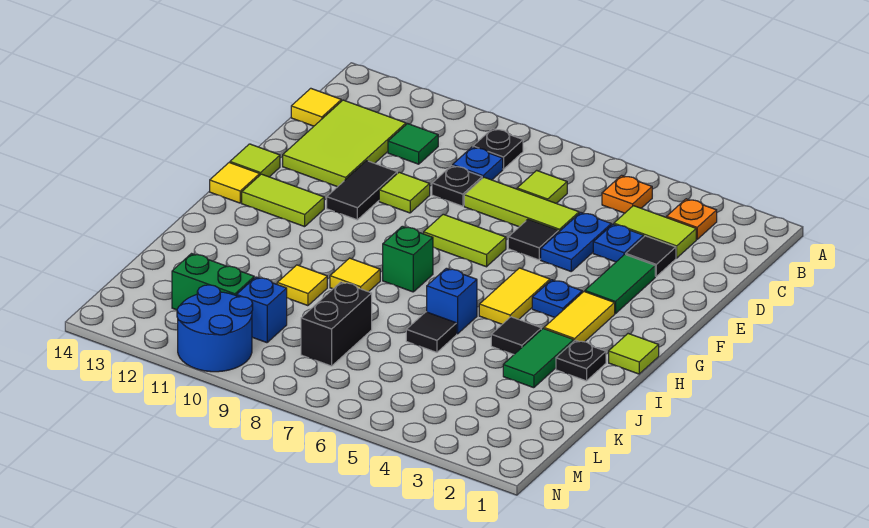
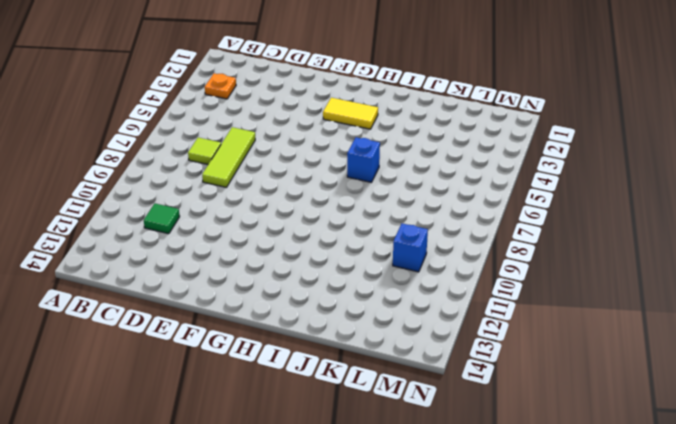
none -> orange 1x1 plate [602,175,652,213]
none -> black 1x1 plate [473,129,523,169]
none -> lime 1x2 tile [614,206,696,258]
none -> blue 1x1 plate [453,147,503,180]

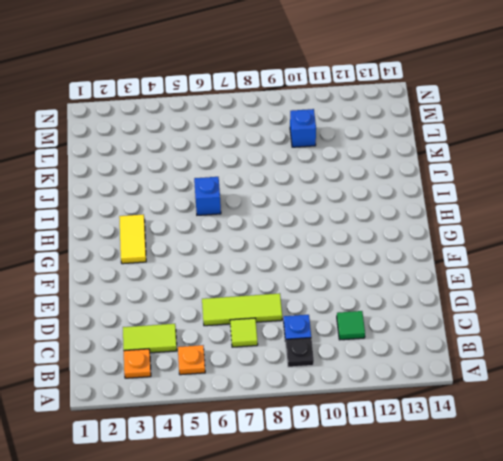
none -> lime 2x3 tile [283,100,406,187]
none -> yellow 1x1 tile [291,88,341,126]
none -> black 1x1 tile [626,236,676,276]
none -> blue 1x1 plate [593,224,644,262]

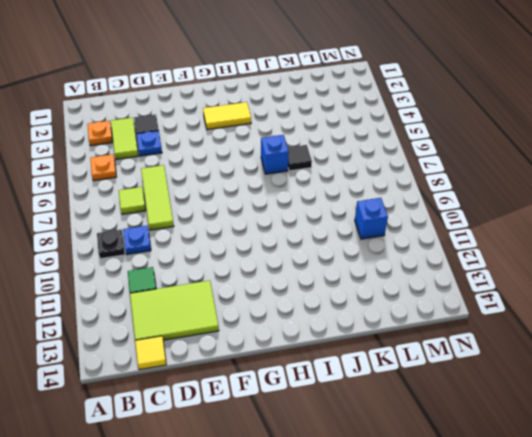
none -> blue 1x2 plate [541,212,611,271]
none -> black 1x1 plate [432,166,482,206]
none -> green 1x2 tile [585,254,655,314]
none -> black 1x1 tile [508,219,559,260]

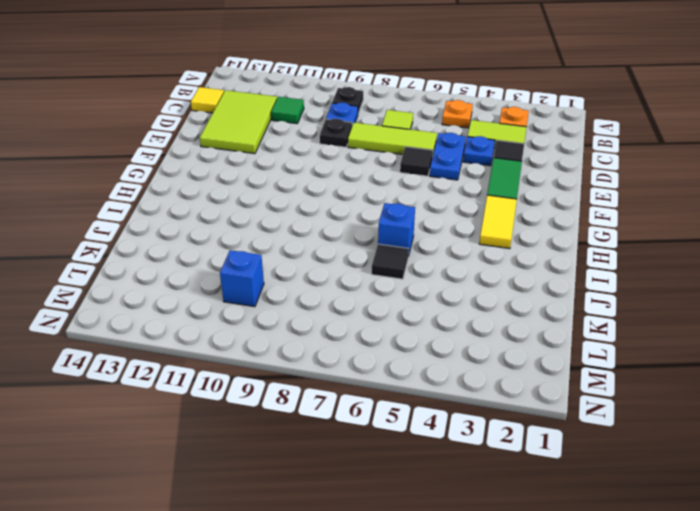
none -> lime 1x1 tile [379,172,430,213]
none -> black 1x2 tile [327,161,397,220]
none -> lime 1x2 tile [424,214,506,267]
none -> lime 1x1 tile [230,144,280,177]

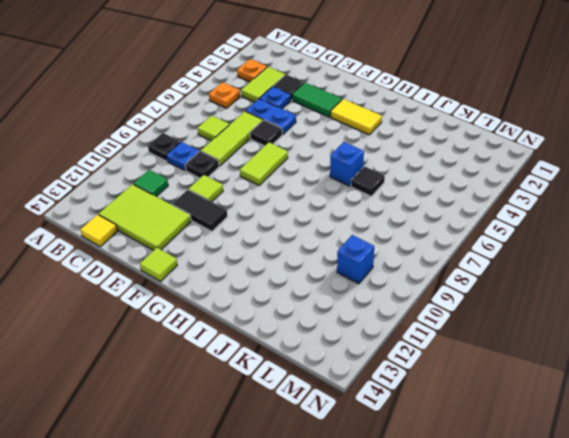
none -> blue 1x1 plate [532,280,582,317]
none -> yellow 1x2 tile [479,268,550,324]
none -> lime 1x2 tile [242,174,324,227]
none -> yellow 1x1 tile [210,163,260,203]

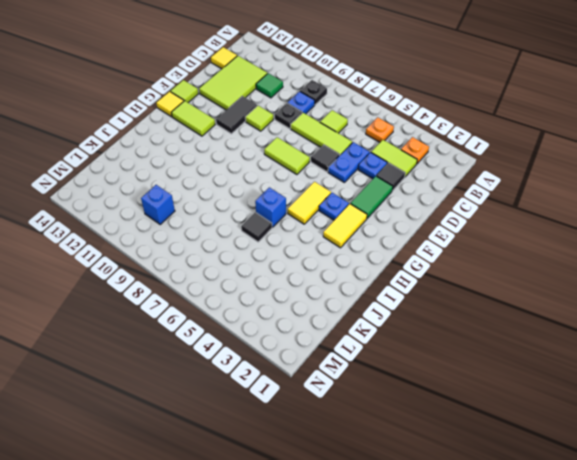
none -> lime 1x1 tile [609,334,659,374]
none -> green 1x1 brick [383,226,433,292]
none -> black 1x1 plate [556,340,606,381]
none -> green 1x2 tile [503,329,574,388]

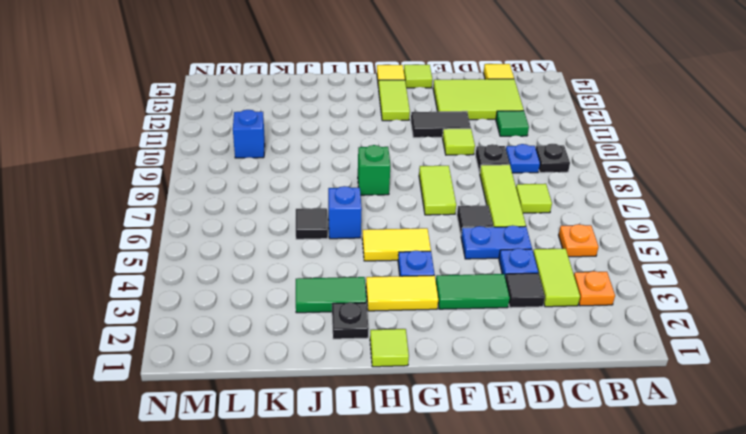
none -> black 1x1 tile [491,317,541,354]
none -> yellow 1x1 tile [330,258,380,292]
none -> yellow 1x1 tile [277,265,327,306]
none -> black 1x2 brick [301,282,372,366]

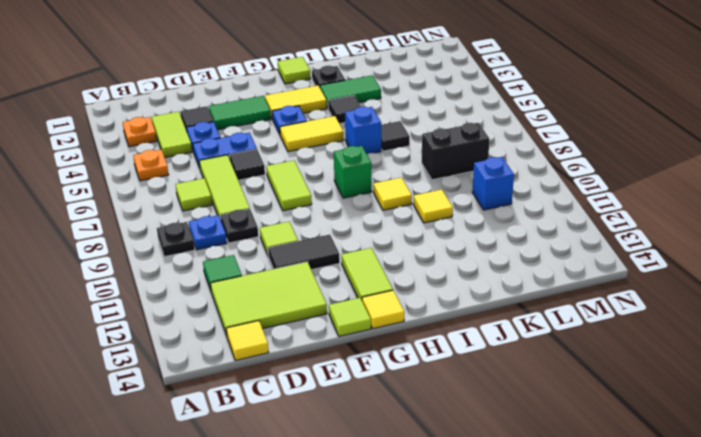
none -> green 1x2 brick [172,254,254,310]
none -> blue 2x2 round brick [177,285,253,372]

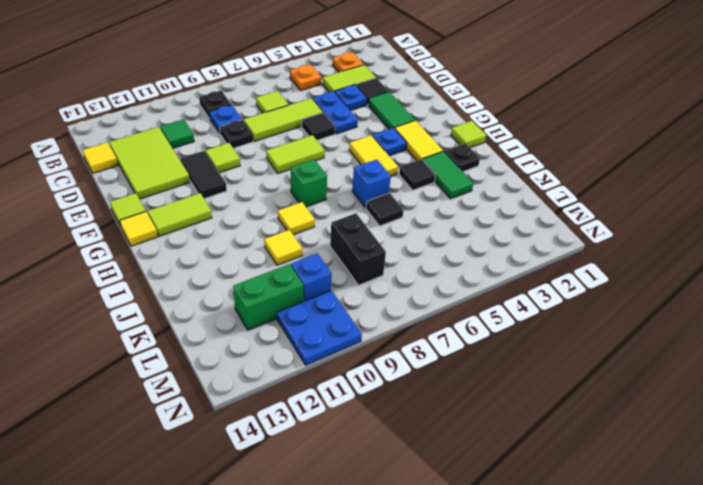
blue 2x2 plate [277,291,362,365] -> blue 2x2 round brick [177,285,253,372]

